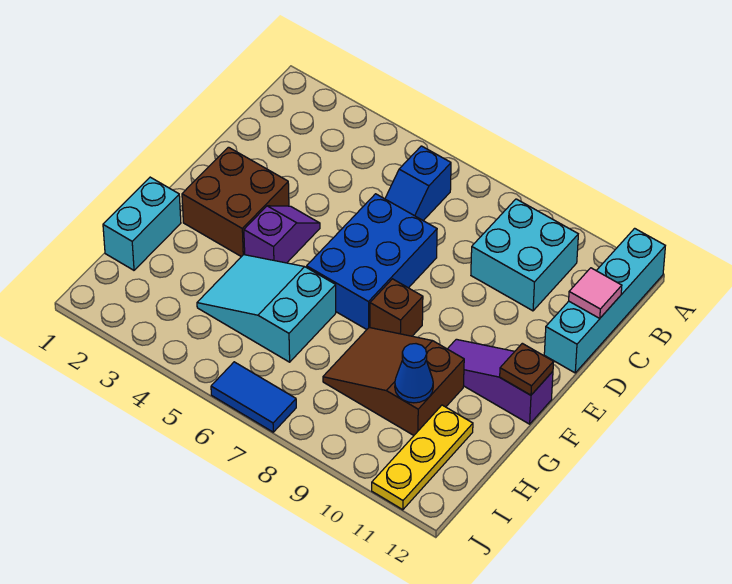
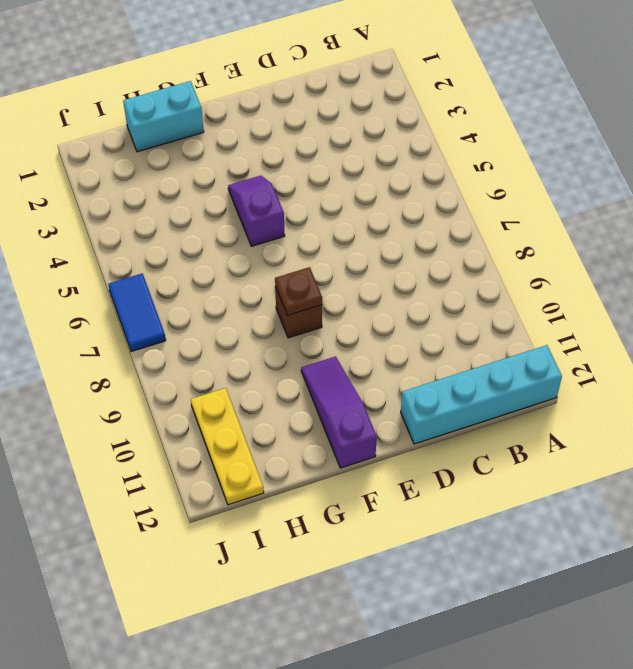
purple 1x2 slope [228,176,285,246] -> purple 1x2 slope turned to [244,206,320,263]
brown 1x1 plate [275,267,322,315] -> brown 1x1 plate moved to [500,343,554,395]
yellow 1x3 plate [191,388,264,505] -> yellow 1x3 plate turned to [372,405,473,510]
none -> blue 1x2 slope [385,146,451,221]
none -> cyan 2x2 brick [471,199,578,311]
none -> blue 2x3 brick [307,194,437,329]

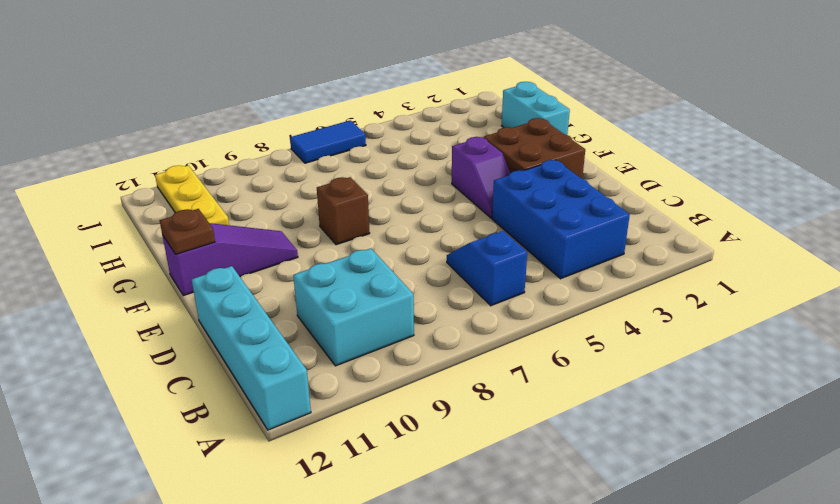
blue 2x3 brick [492,160,630,279] -> blue 2x3 brick moved to [307,194,437,329]
none -> cyan 2x3 slope [197,255,336,362]
none -> brown 2x3 slope [323,328,464,435]
none -> pink 1x1 tile [569,268,622,318]

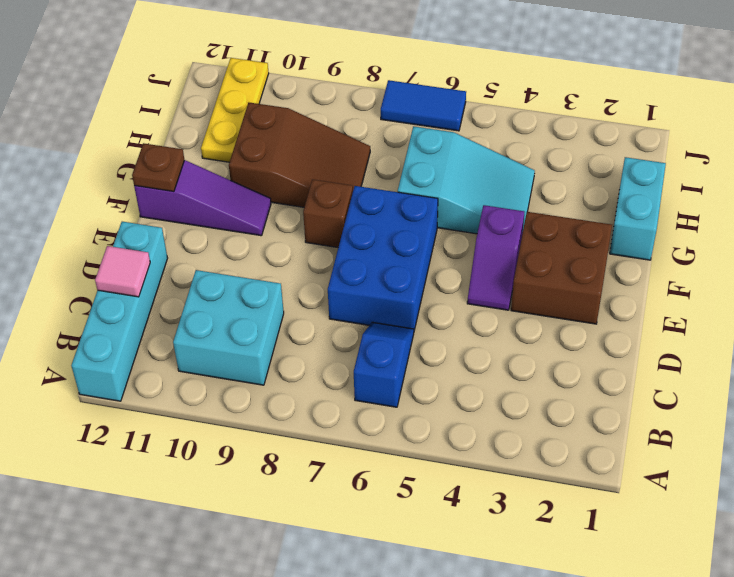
none -> blue 1x1 cone [395,344,433,403]

